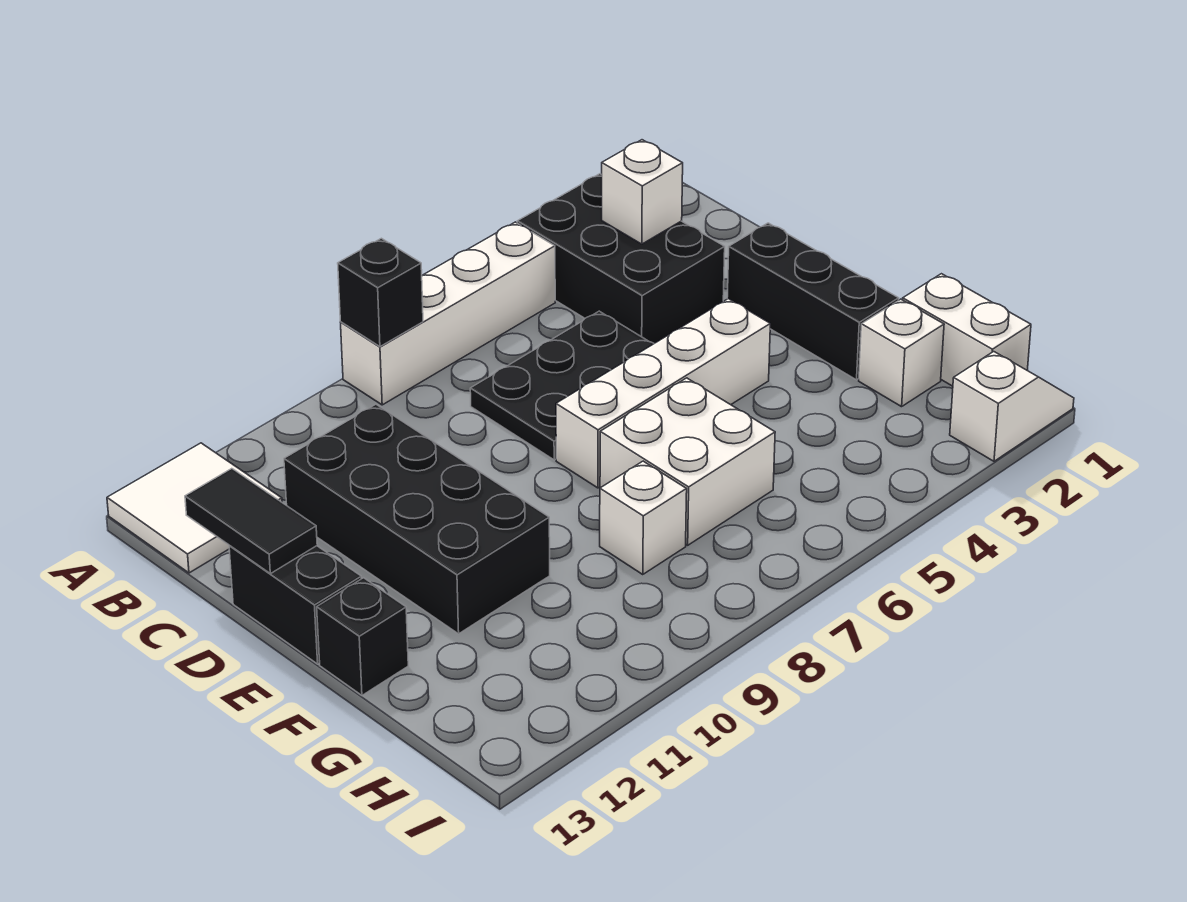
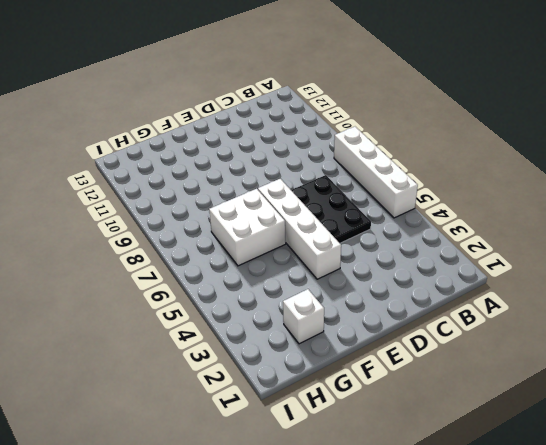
none -> black 2x3 brick [517,174,725,343]
none -> white 2x2 tile [107,443,282,573]
none -> black 2x4 brick [284,404,550,634]

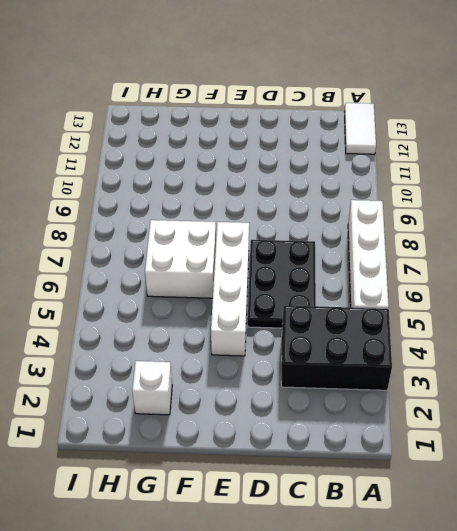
white 1x2 tile [344,103,376,154] -> white 2x2 tile [107,443,282,573]
none -> black 2x4 brick [284,404,550,634]
none -> black 1x3 brick [727,223,899,380]
none -> black 1x2 brick [229,545,361,664]

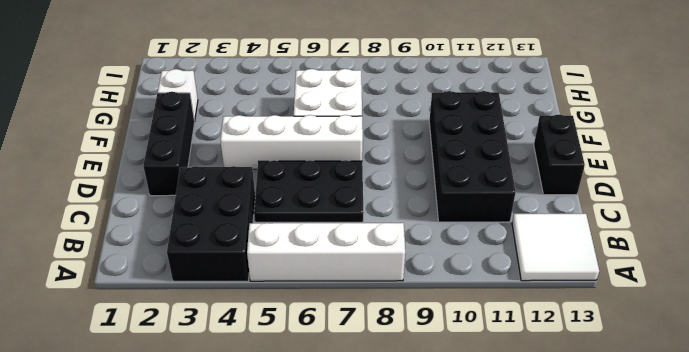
none -> black 1x1 brick [317,578,408,695]
none -> white 1x2 brick [903,274,1031,386]
none -> white 1x1 brick [600,461,687,574]

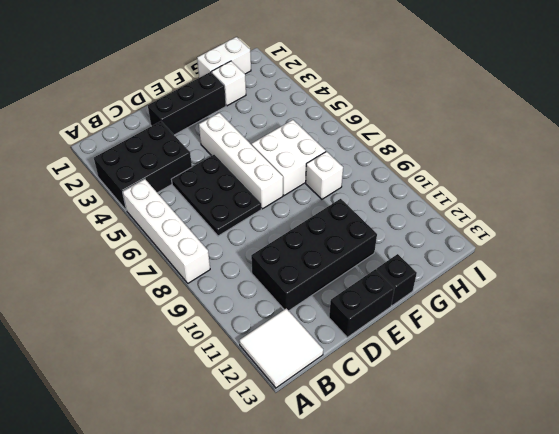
none -> white 1x2 slope [950,351,1074,461]
none -> black 1x1 brick [338,238,423,347]
none -> white 1x1 brick [602,140,683,244]

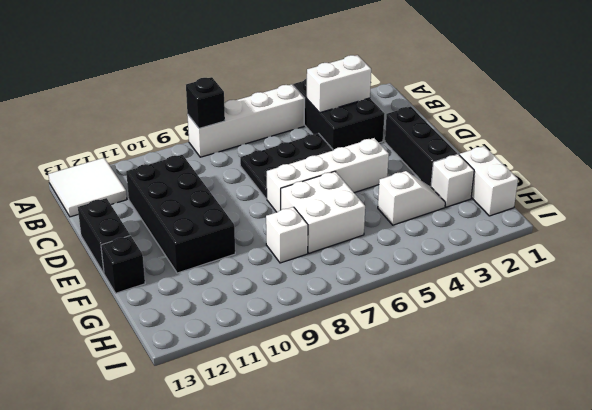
white 1x2 brick [307,55,371,113] -> white 1x1 brick [602,140,683,244]
white 1x2 slope [378,171,445,225] -> white 1x2 slope moved to [950,351,1074,461]
none -> black 1x2 tile [185,469,317,574]

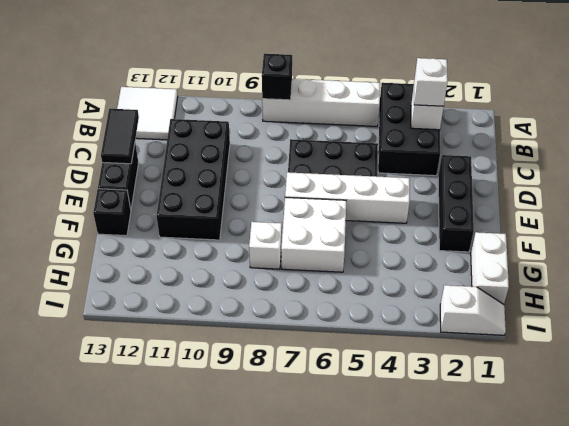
white 1x1 brick [414,58,448,106] -> white 1x1 brick moved to [859,299,944,407]

